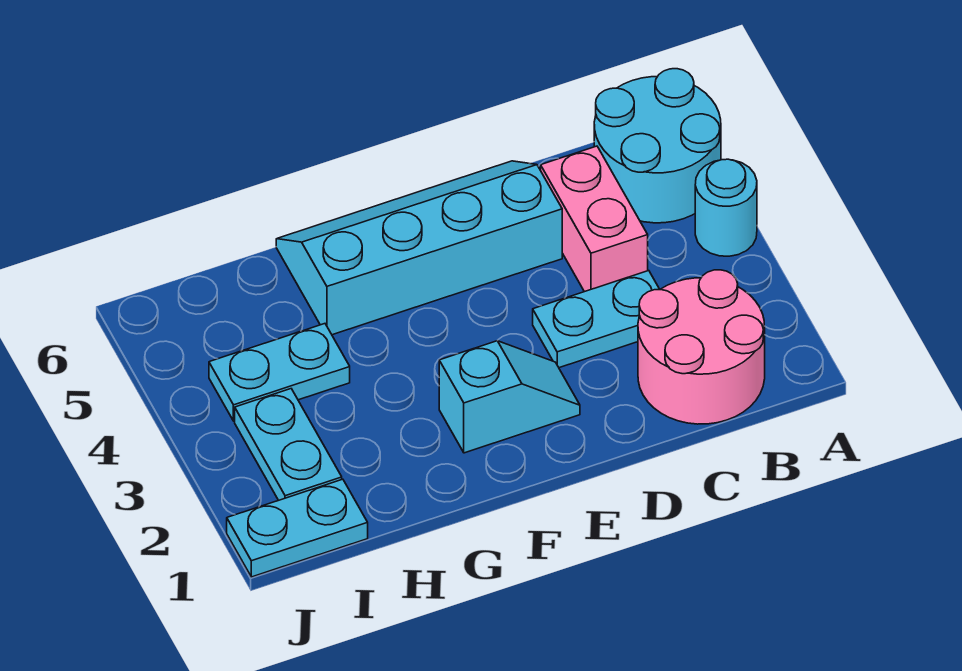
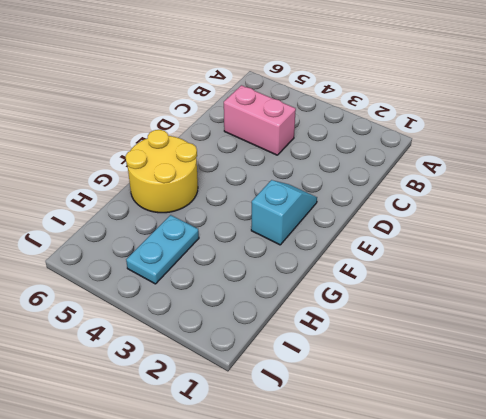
yellow 2x2 round brick [126,130,198,213] -> cyan 2x4 slope [276,161,562,335]
none -> cyan 1x1 round brick [695,159,757,256]
none -> cyan 2x2 round brick [594,69,721,223]

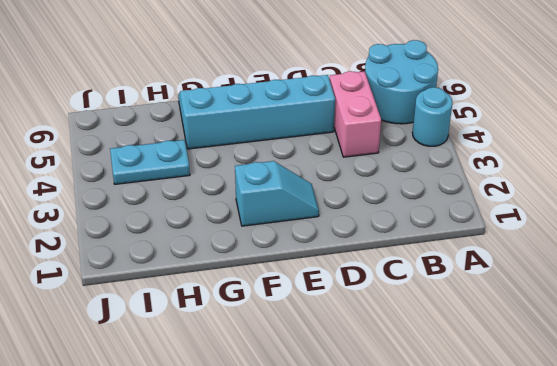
none -> pink 2x2 round brick [638,270,765,424]
none -> cyan 1x2 plate [533,271,660,368]

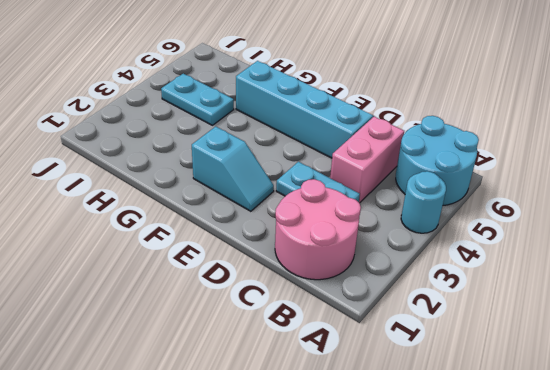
none -> cyan 1x2 plate [227,479,368,577]
none -> cyan 1x2 plate [235,389,342,500]

